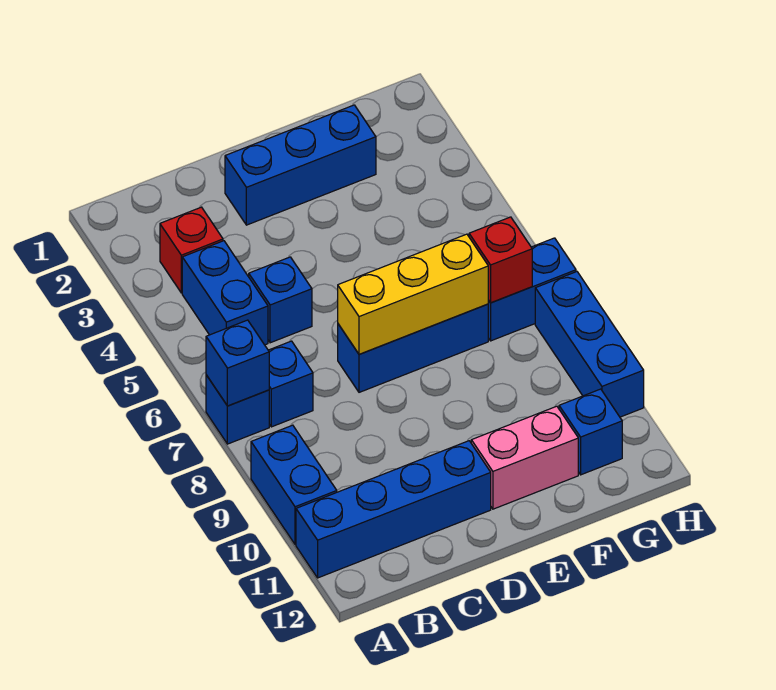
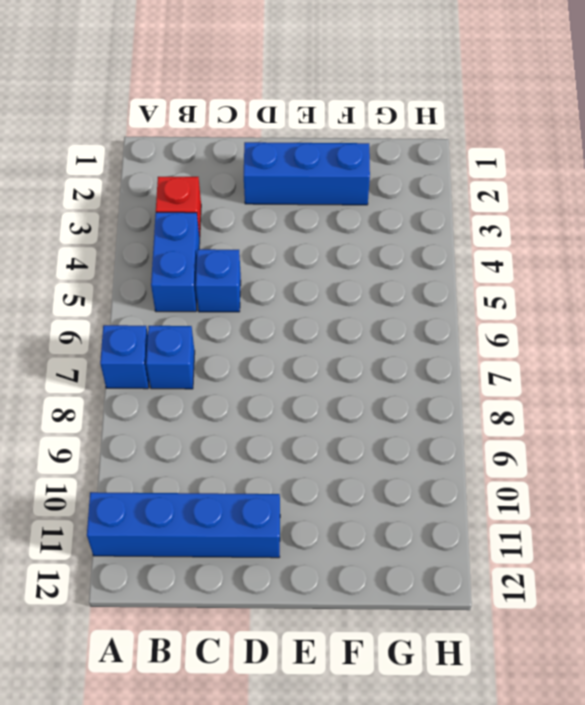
none -> blue 1x2 brick [251,425,337,544]
none -> blue 1x3 brick [338,304,488,392]
none -> pink 1x2 brick [471,406,578,509]

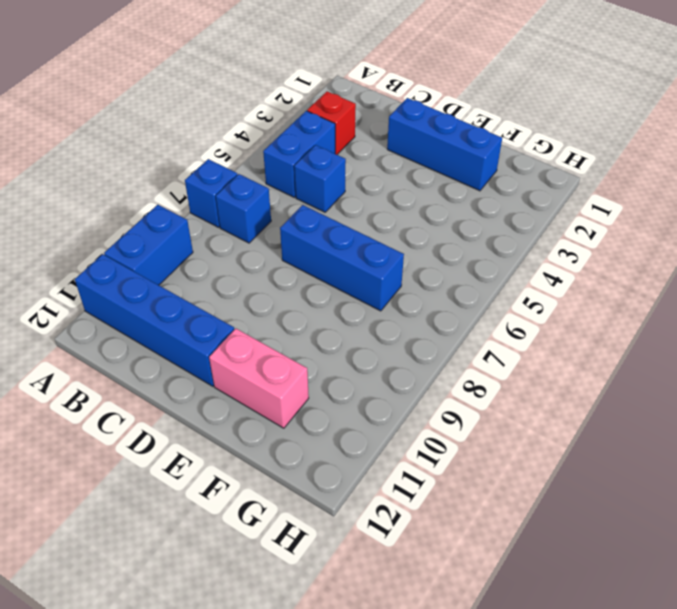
none -> blue 1x2 brick [488,238,576,341]
none -> blue 1x1 brick [559,389,622,475]
none -> blue 1x3 brick [535,272,644,417]

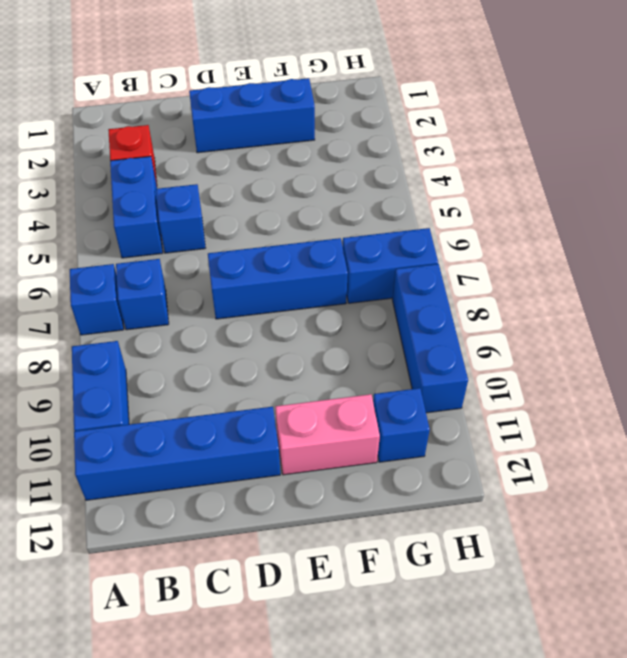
none -> blue 1x1 brick [206,320,269,406]
none -> yellow 1x3 brick [338,234,488,354]
none -> red 1x1 brick [469,217,532,303]

